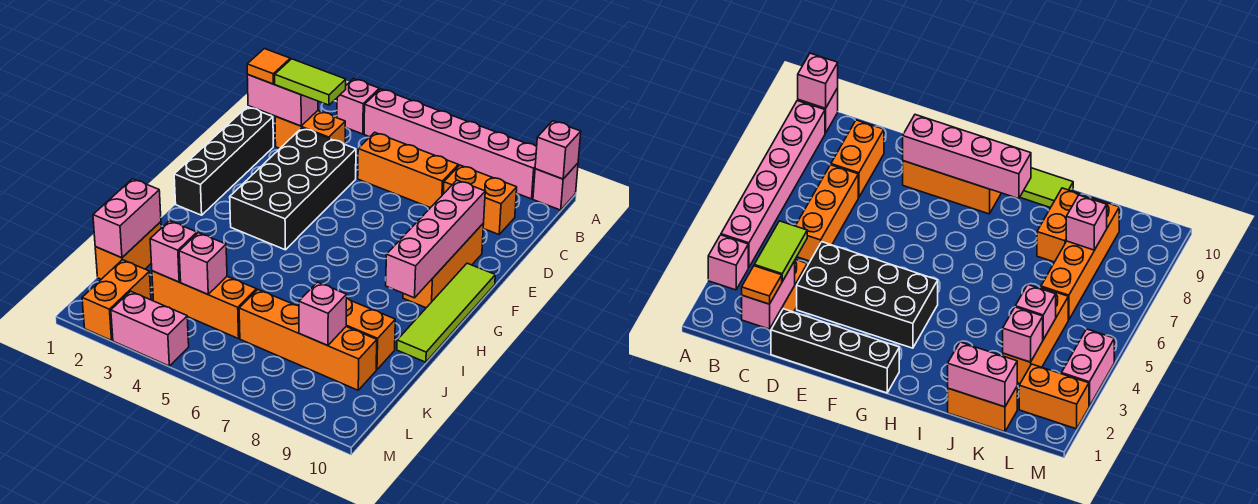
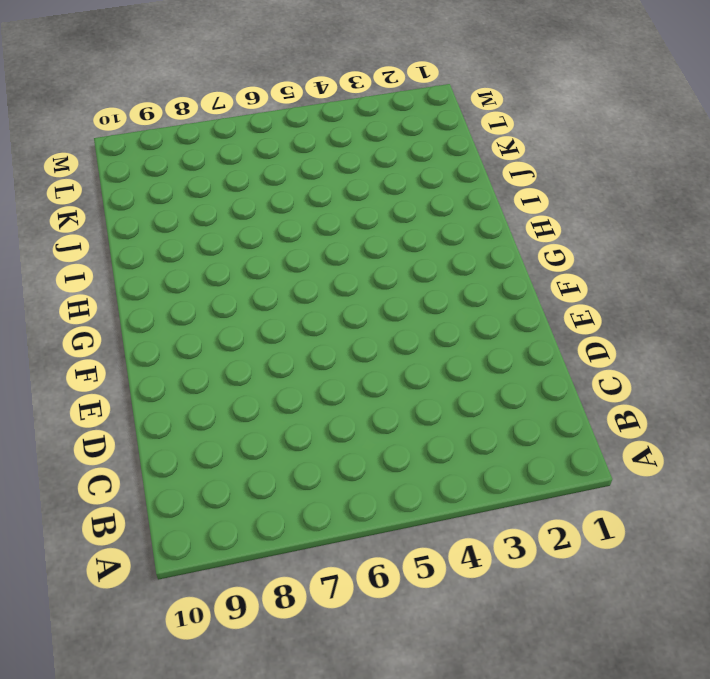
none -> pink 1x1 brick [337,79,379,134]
none -> pink 1x6 brick [364,89,537,199]
none -> pink 1x1 brick [533,163,578,210]

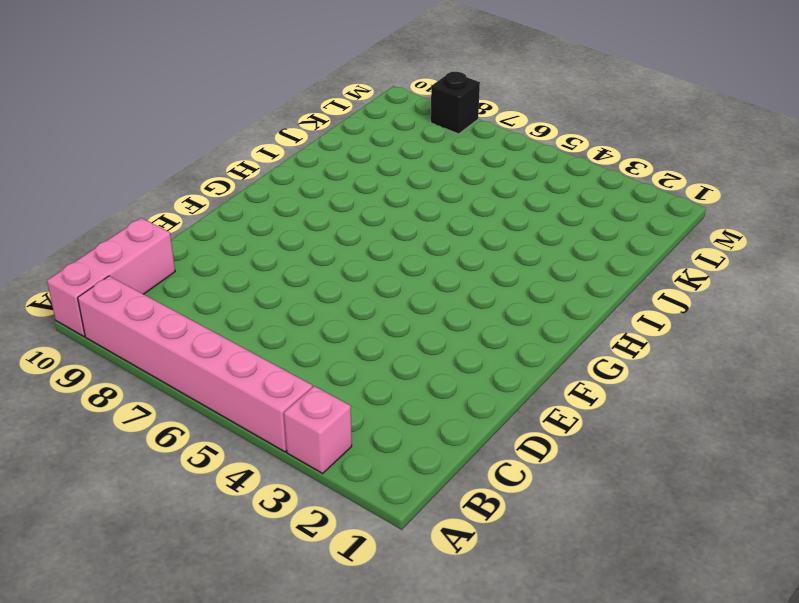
pink 1x3 brick [47,218,175,337] -> pink 1x1 brick [533,163,578,210]
black 1x1 brick [431,72,480,134] -> none
none -> orange 1x2 brick [275,111,345,148]
none -> orange 1x3 brick [358,132,458,208]
none -> orange 1x2 brick [443,165,517,235]

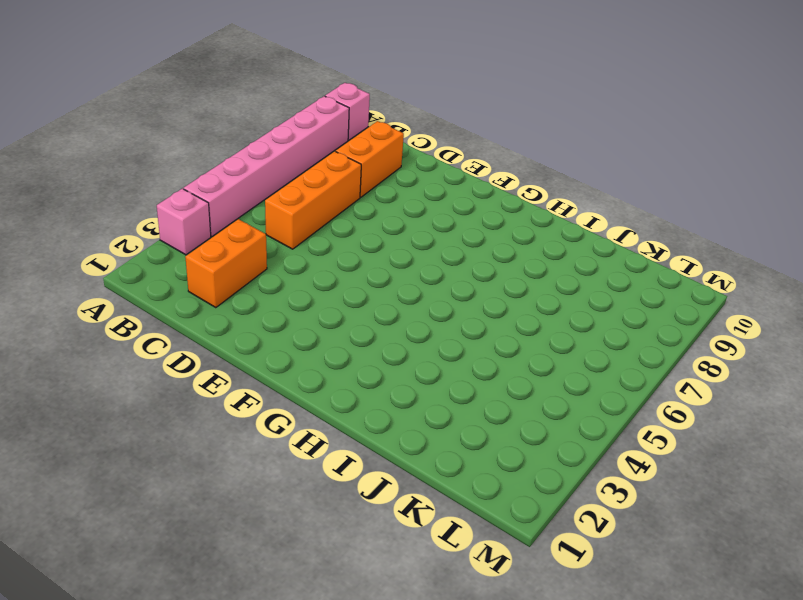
none -> black 1x4 brick [174,107,273,215]
none -> black 2x4 brick [230,128,356,250]
none -> orange 1x3 brick [403,223,484,308]

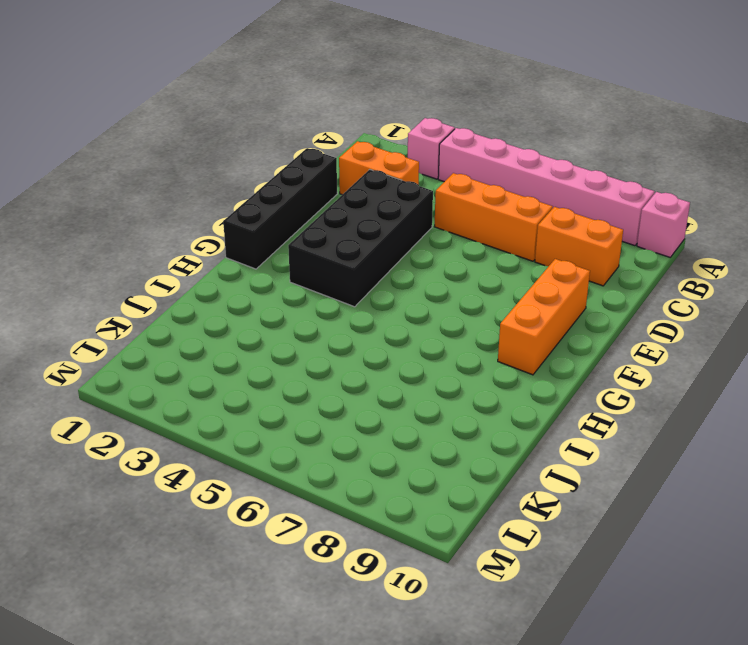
none -> lime 1x4 tile [397,263,495,362]
none -> orange 1x2 brick [95,222,161,279]
none -> orange 1x2 brick [346,298,395,370]

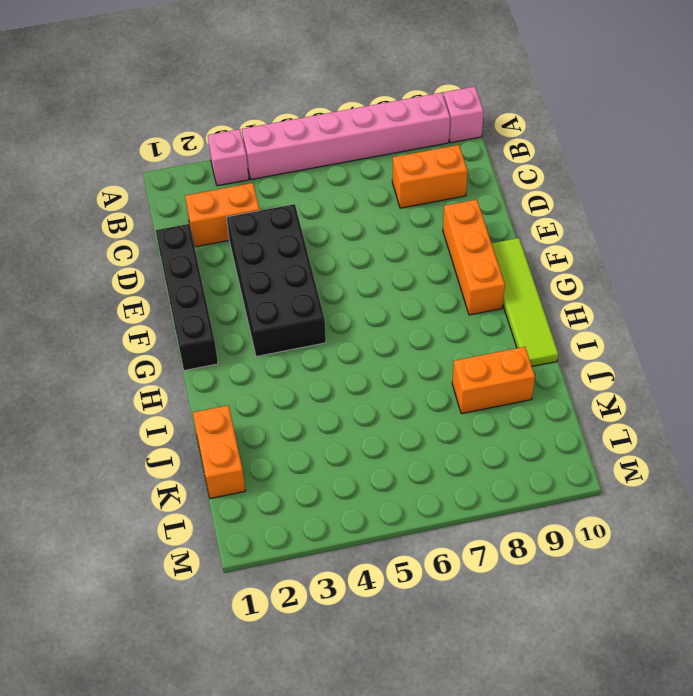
none -> orange 1x3 brick [358,132,458,208]
none -> orange 1x3 brick [152,271,256,339]
none -> orange 1x4 brick [239,290,377,390]

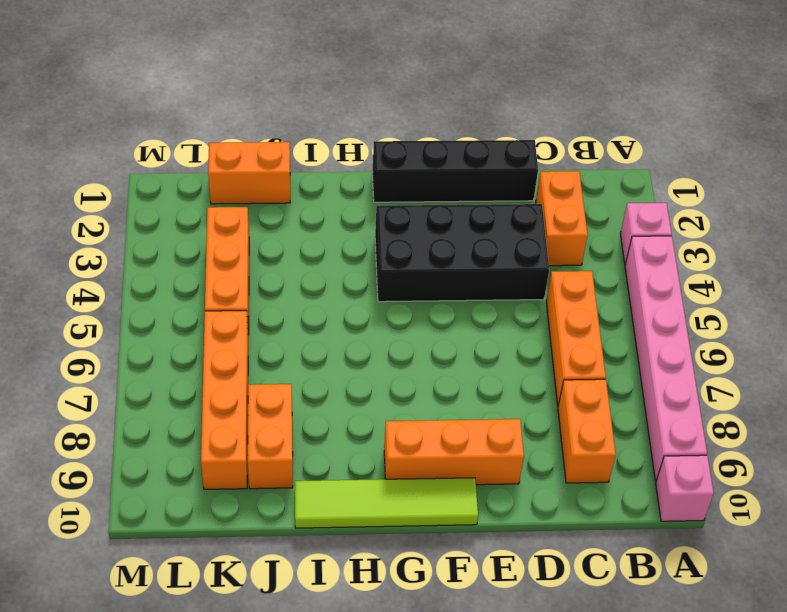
none -> orange 1x2 brick [82,260,151,340]
none -> pink 1x2 brick [111,291,189,366]
none -> pink 1x1 brick [535,121,581,179]

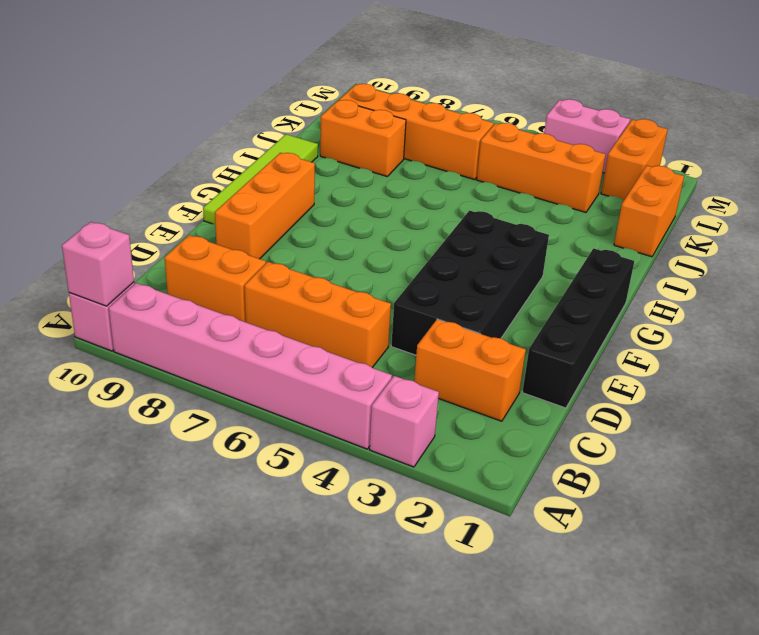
none -> pink 1x2 brick [247,75,318,126]
none -> pink 1x4 brick [386,180,485,298]
none -> pink 1x2 brick [93,179,161,258]

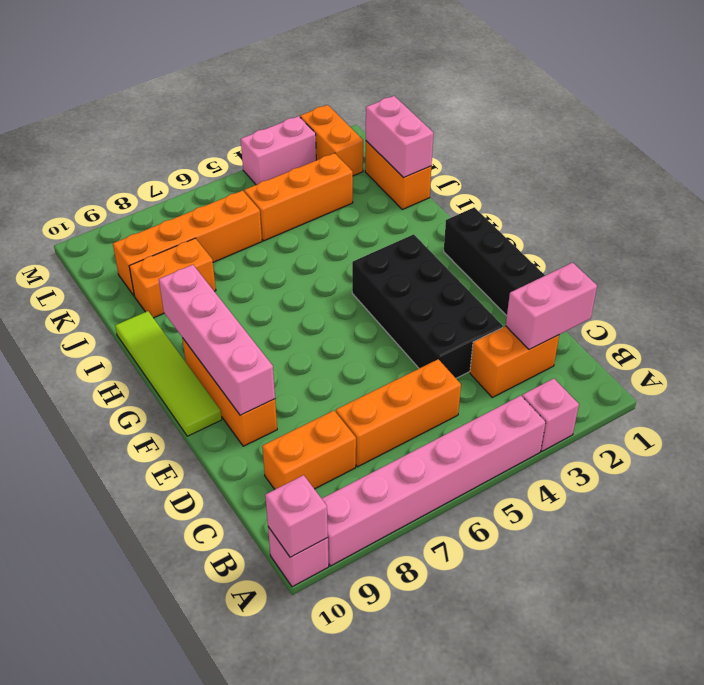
none -> pink 1x1 brick [150,221,197,282]
none -> pink 1x1 brick [179,233,227,294]
none -> pink 1x1 brick [299,282,347,346]

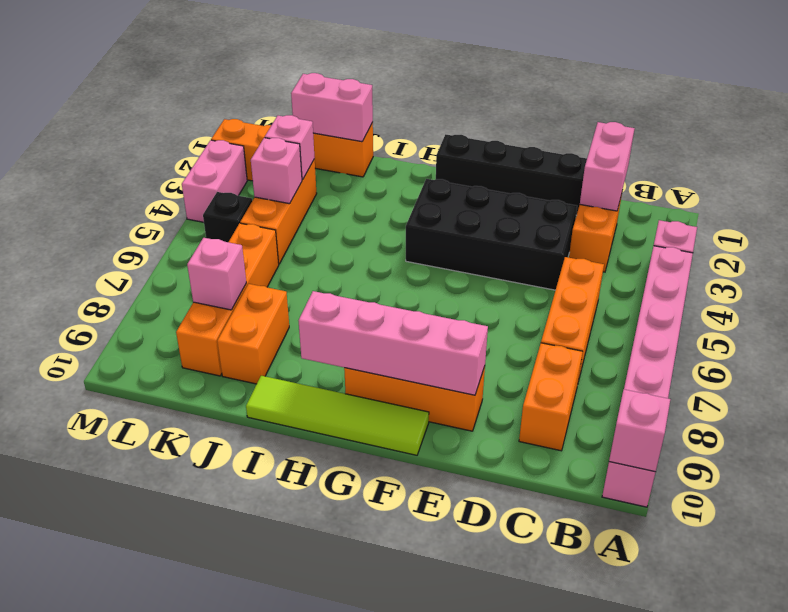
black 1x1 brick [203,192,252,242] -> none
none -> orange 1x1 tile [247,49,290,84]
none -> lime 1x2 tile [275,59,346,105]

